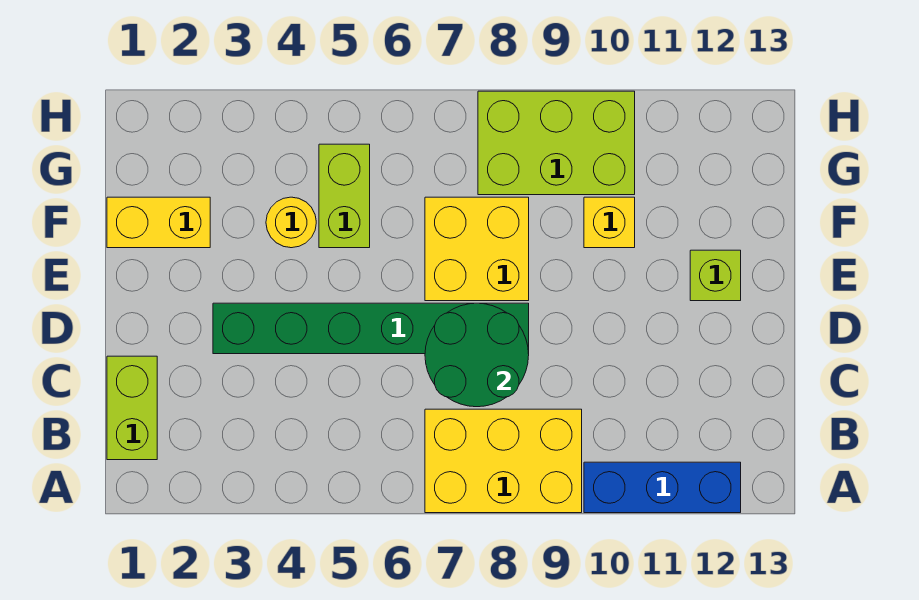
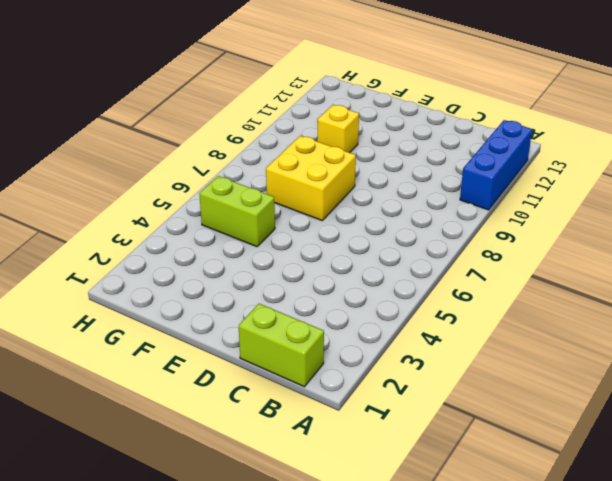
none -> yellow 2x3 brick [425,409,582,513]
none -> green 1x6 brick [213,303,529,354]
none -> lime 1x1 brick [690,250,741,301]

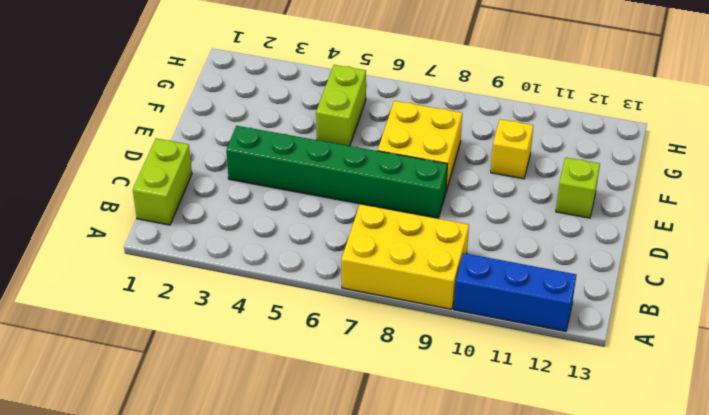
none -> yellow 1x2 brick [107,197,210,248]
none -> yellow 1x1 round brick [266,197,316,248]
none -> lime 2x3 brick [478,91,635,195]

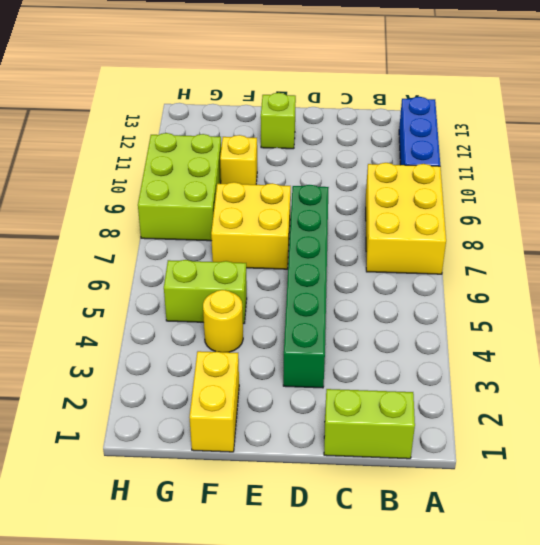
none -> green 2x2 round brick [425,303,529,407]

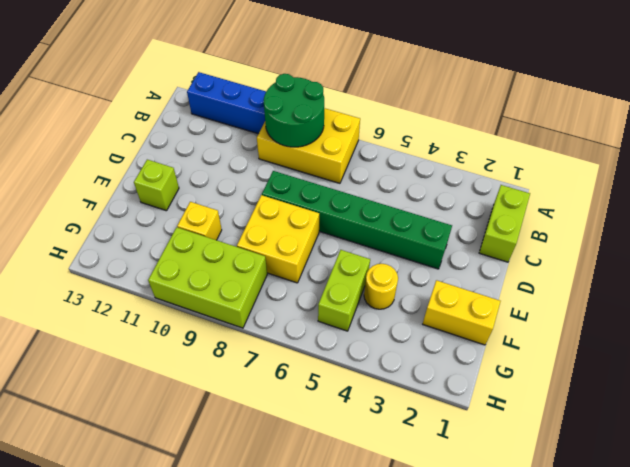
green 2x2 round brick [264,74,324,147] -> green 2x2 round brick moved to [425,303,529,407]

